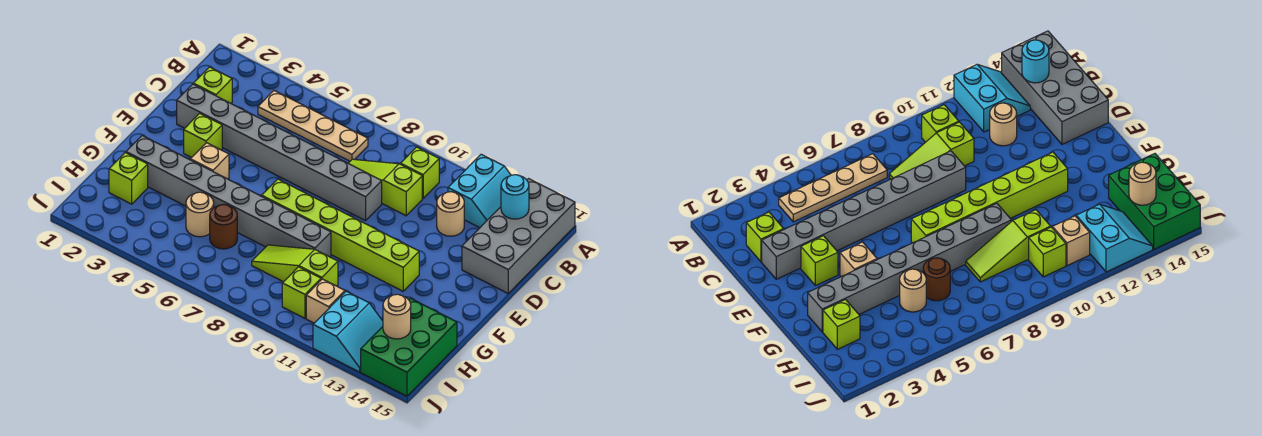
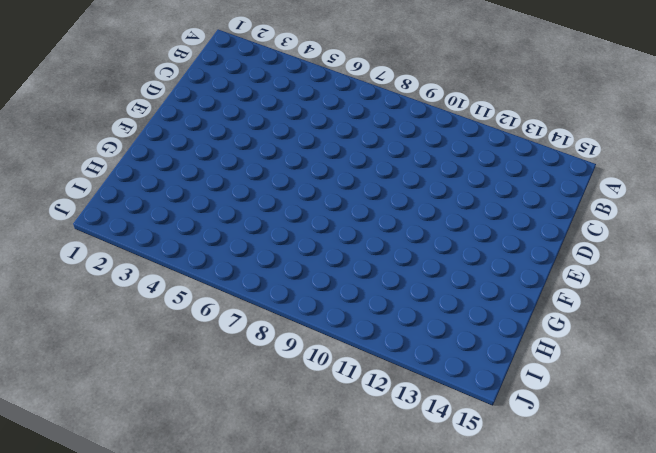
none -> cyan 2x2 slope [448,154,511,228]
none -> grey 2x4 brick [462,179,575,293]
none -> tan 1x4 plate [258,91,368,161]

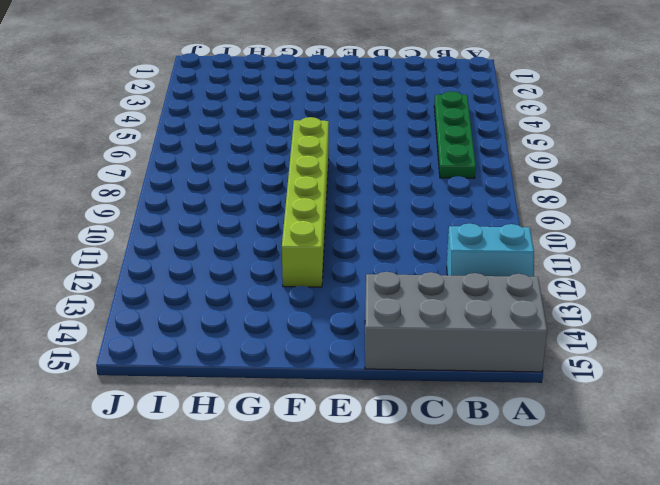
green 1x4 plate [434,91,476,178] -> tan 1x4 plate [258,91,368,161]
none -> lime 1x1 brick [401,147,439,198]
none -> lime 1x1 brick [193,67,232,103]
none -> lime 1x3 slope [348,159,422,216]

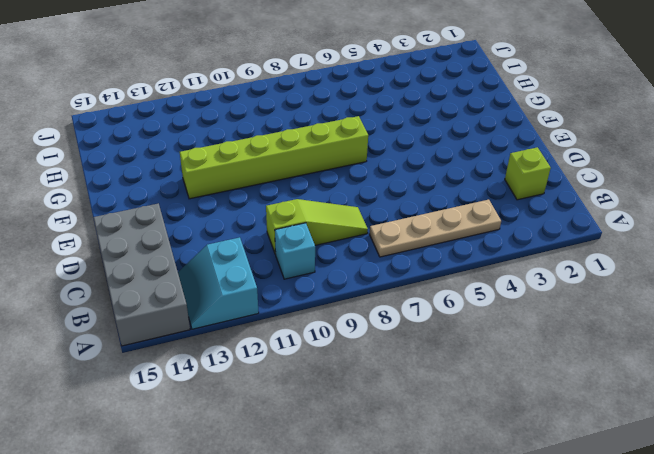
cyan 1x1 brick [275,223,315,279] -> lime 1x1 brick [401,147,439,198]
none -> tan 1x1 round brick [437,192,464,236]
none -> grey 1x8 brick [177,84,382,221]
none -> lime 1x1 brick [184,113,222,158]

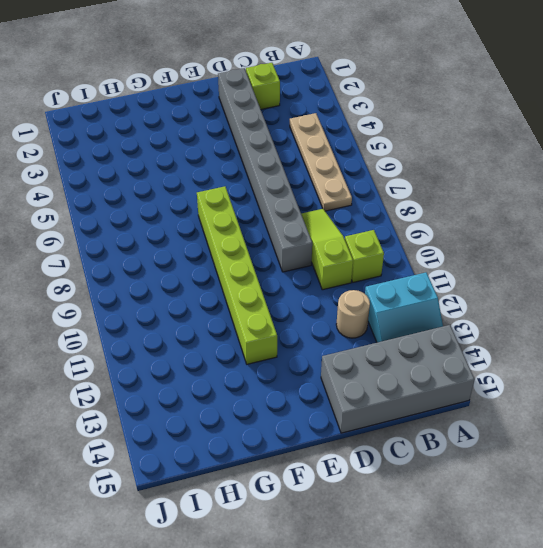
none -> lime 1x1 brick [184,113,222,158]
none -> tan 1x1 brick [190,143,229,179]
none -> grey 1x8 brick [126,136,331,257]

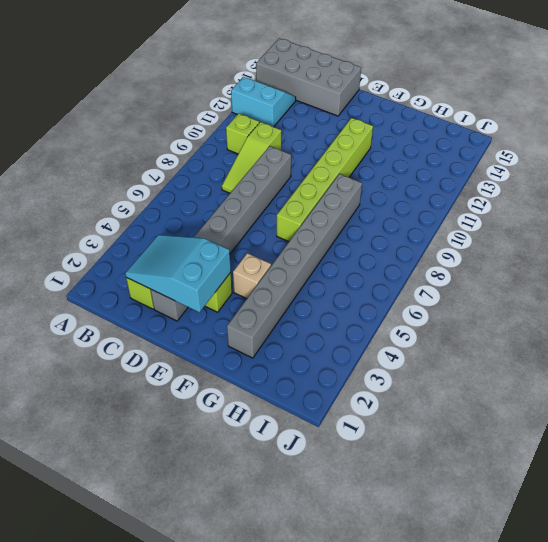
cyan 2x3 slope [125,235,231,312] -> none
none -> tan 1x4 plate [258,91,368,161]
none -> tan 1x1 round brick [437,192,464,236]
none -> lime 1x1 brick [109,153,148,204]

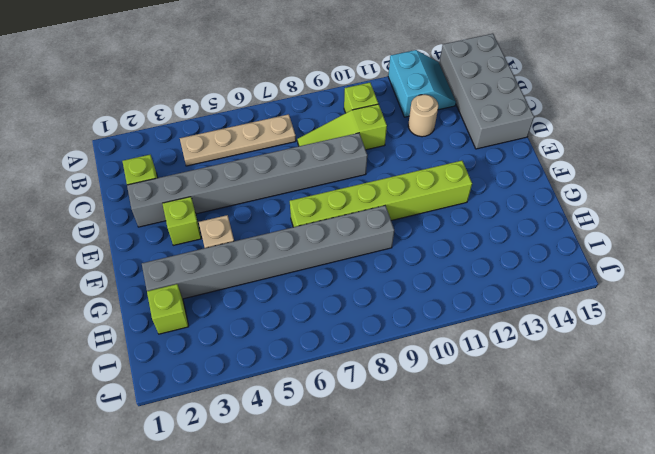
none -> tan 1x1 round brick [186,192,214,237]
none -> brown 1x1 round brick [210,204,237,249]
none -> lime 1x3 slope [252,245,338,286]

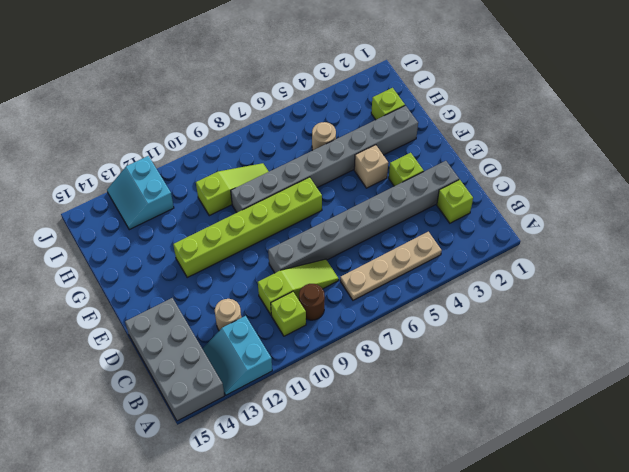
brown 1x1 round brick [299,284,325,320] -> brown 1x1 round brick moved to [210,204,237,249]
none -> green 2x3 brick [361,298,457,396]
none -> lime 1x1 brick [282,267,321,318]
none -> tan 1x1 brick [306,279,345,323]

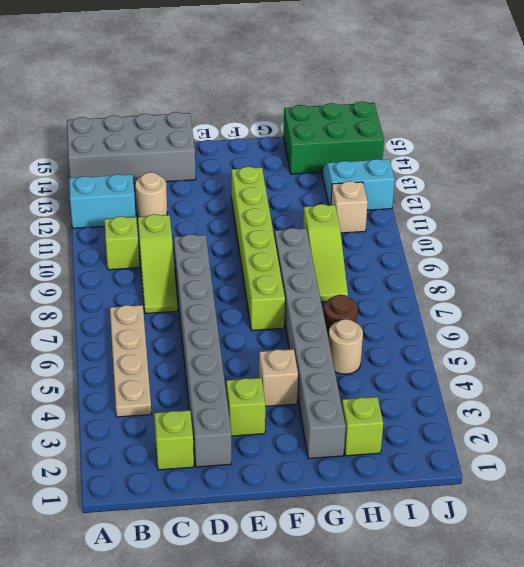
none -> lime 1x1 brick [282,267,321,318]
none -> cyan 1x1 round brick [501,175,529,219]
none -> tan 1x1 round brick [383,294,411,339]

